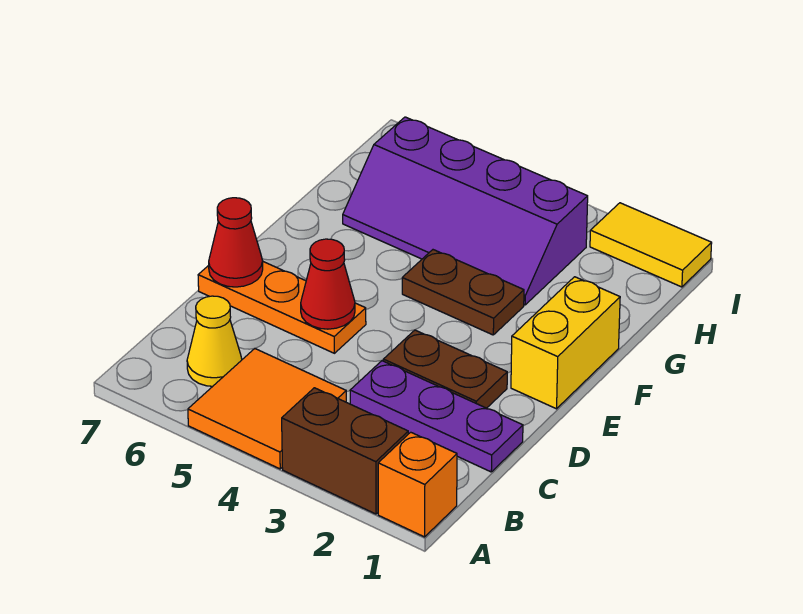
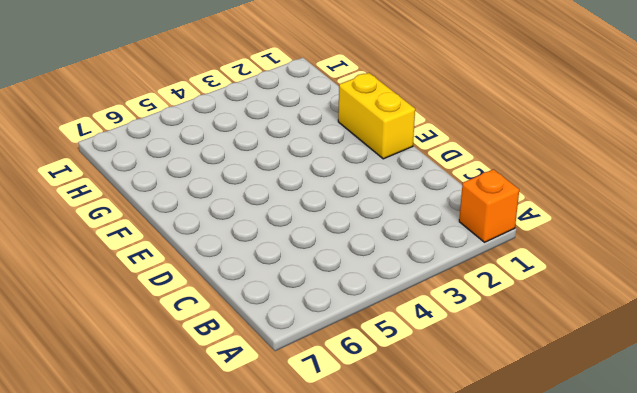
none -> brown 1x2 brick [282,388,408,514]
none -> orange 2x2 tile [188,349,346,469]
none -> yellow 1x1 cone [187,296,242,386]

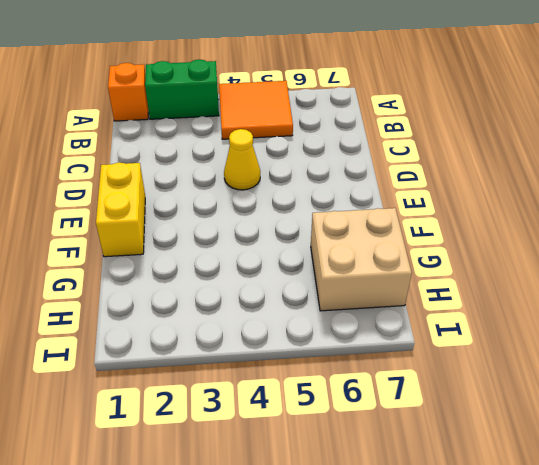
green 1x2 brick [145,59,219,119] -> brown 1x2 brick [282,388,408,514]
yellow 1x1 cone [224,129,260,190] -> yellow 1x1 cone moved to [187,296,242,386]
tan 2x2 brick [311,208,412,311] -> purple 2x4 slope [343,117,588,305]
none -> purple 1x3 plate [350,361,523,472]
none -> brown 1x2 plate [383,330,507,408]
none -> orange 1x3 plate [198,262,366,353]

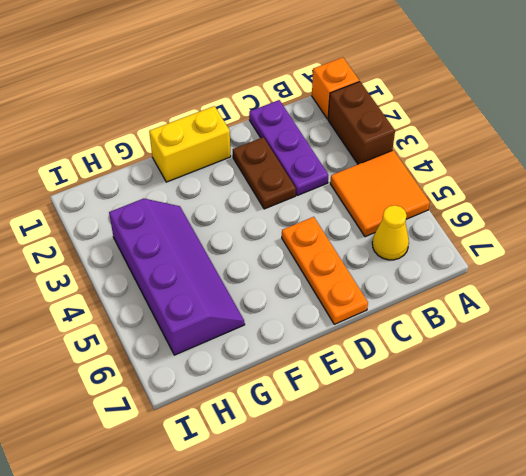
none -> brown 1x2 plate [402,250,524,335]
none -> yellow 1x2 tile [590,203,712,287]
none -> red 1x1 cone [301,239,355,329]

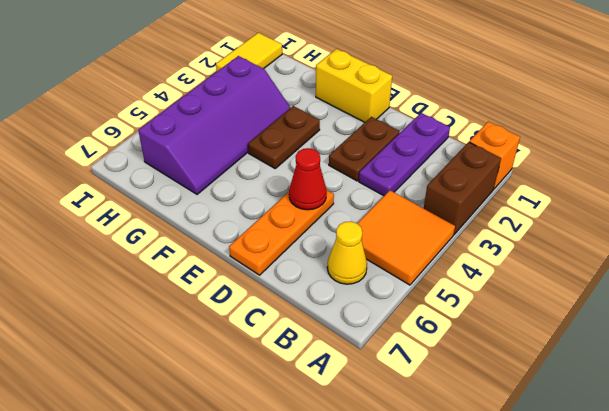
none -> red 1x1 cone [209,198,263,287]

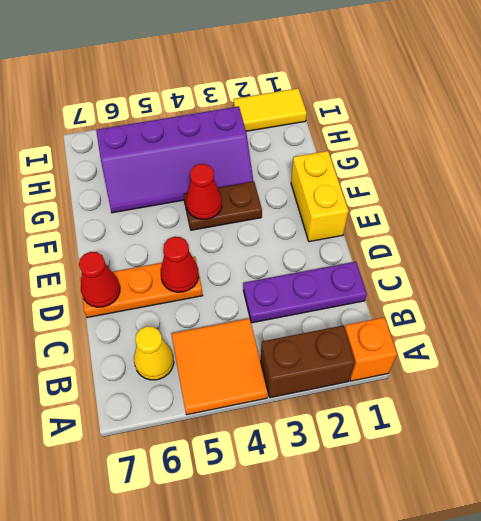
red 1x1 cone [186,164,222,219] -> none
none -> brown 1x2 plate [383,330,507,408]

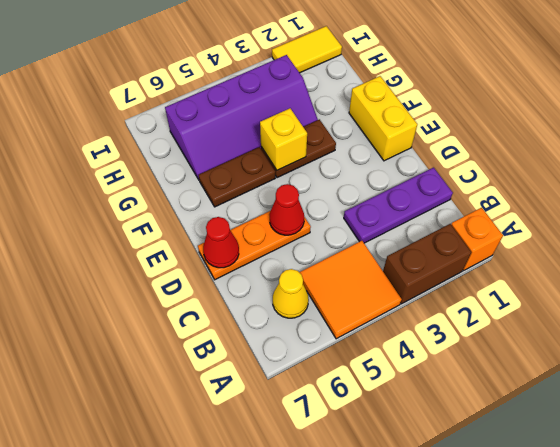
yellow 1x1 brick [260,108,307,170] -> none
brown 1x2 plate [199,147,275,207] -> brown 1x2 plate moved to [383,330,507,408]

